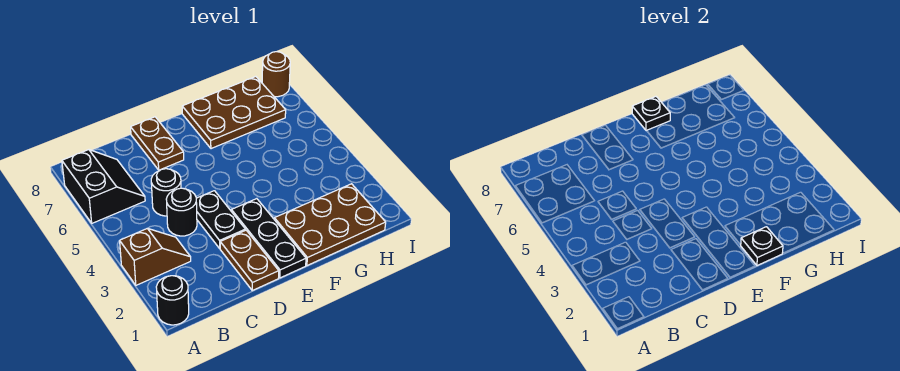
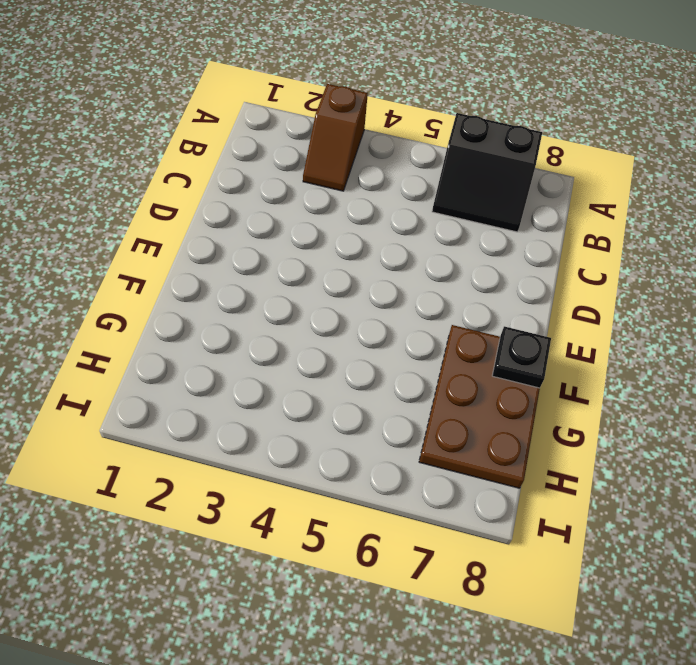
none -> black 1x1 round brick [156,276,189,325]
none -> black 1x1 round brick [166,188,197,236]
none -> black 1x1 round brick [151,169,181,216]

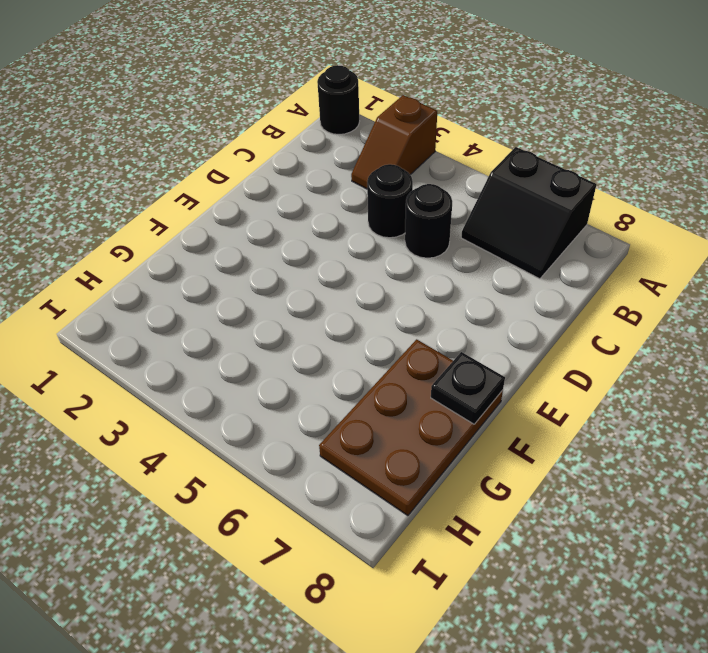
none -> brown 1x2 plate [220,230,279,290]
none -> black 1x2 plate [196,191,245,248]
none -> brown 1x2 plate [131,117,184,170]

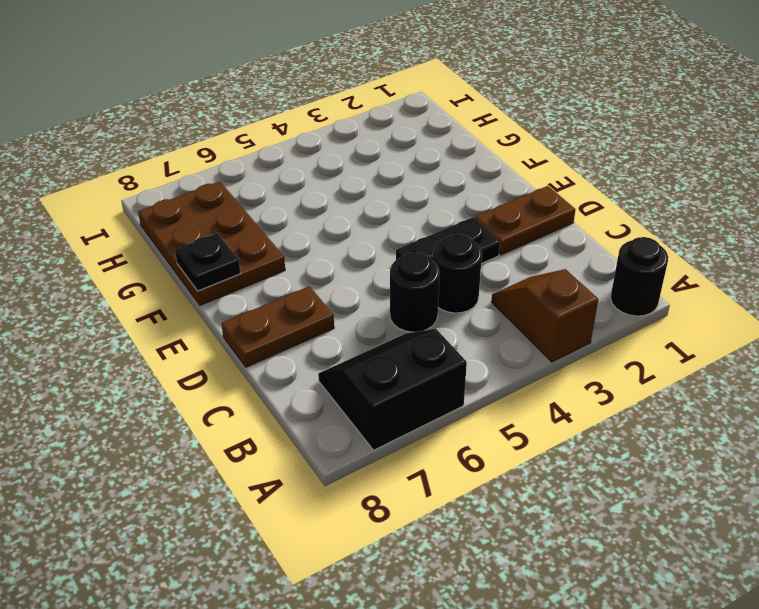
none -> black 1x3 plate [231,199,306,278]
none -> brown 2x3 plate [274,184,386,265]
none -> brown 1x1 round brick [262,52,290,97]

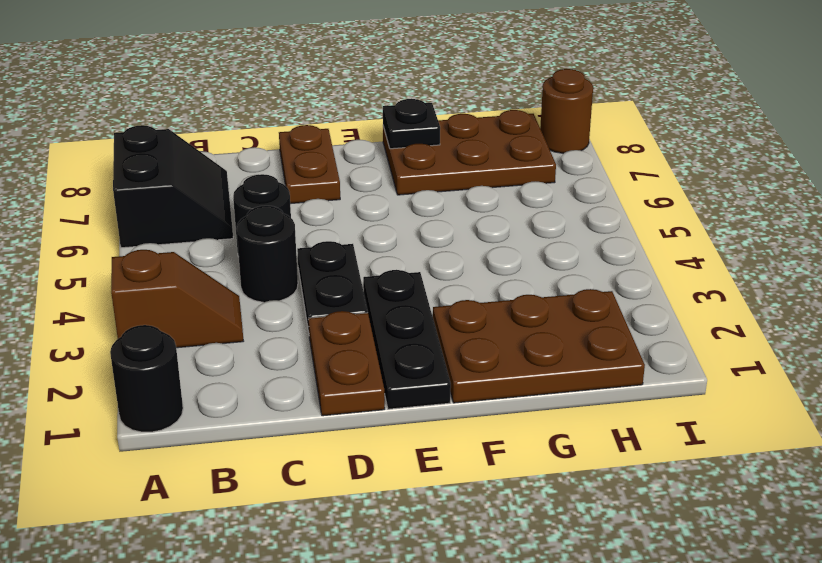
none -> black 1x1 plate [741,227,783,265]

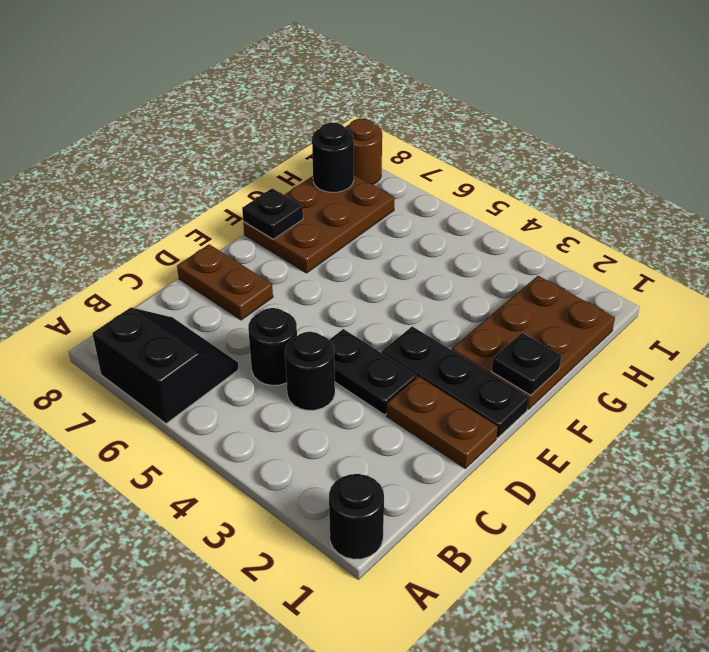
black 1x1 round brick [312,123,354,192] -> none
none -> brown 1x2 slope [120,228,191,285]

